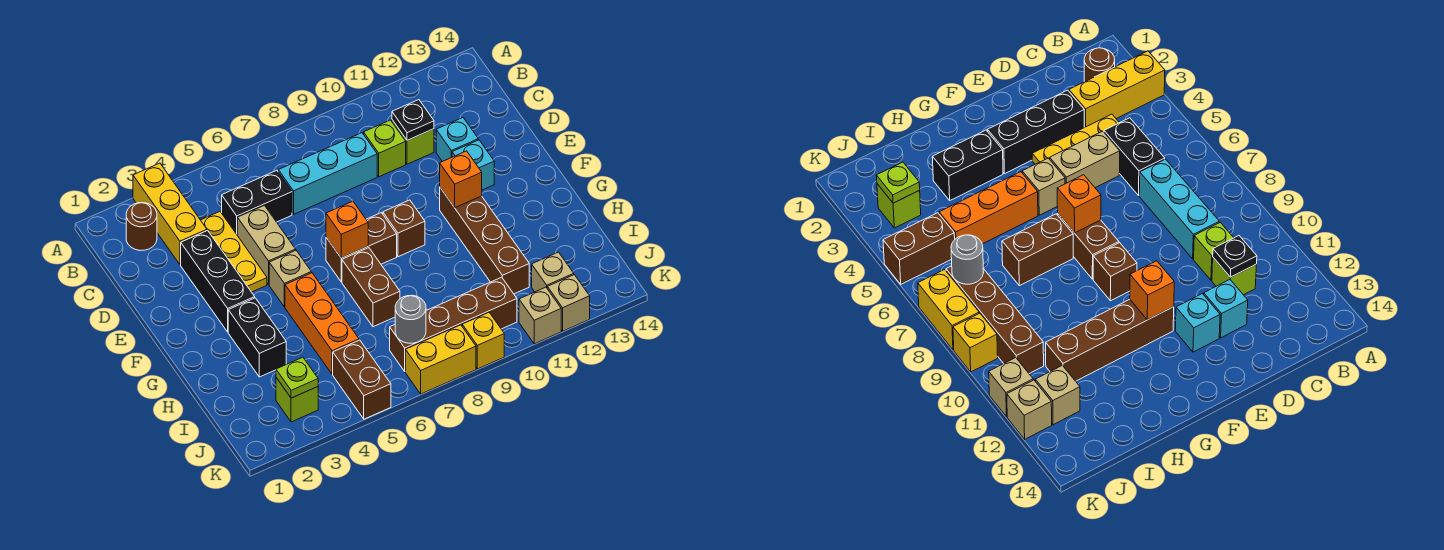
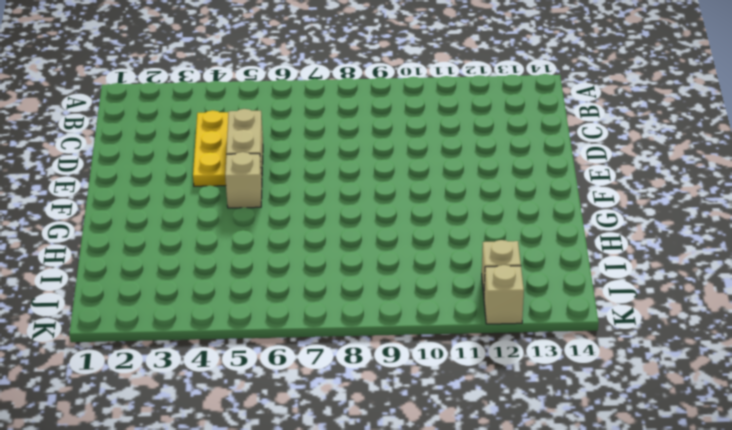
none -> yellow 1x3 brick [133,163,207,265]
none -> brown 1x1 round brick [126,203,157,251]
none -> black 1x2 brick [222,170,292,234]
none -> cyan 1x3 brick [278,133,377,214]

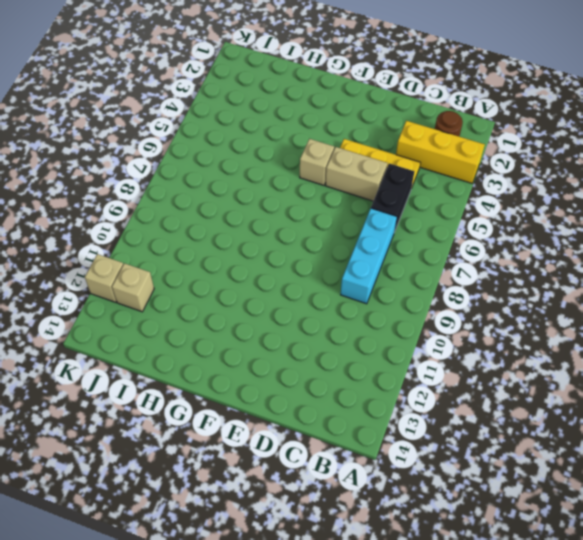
none -> lime 1x1 brick [364,120,406,177]
none -> lime 1x1 brick [392,120,434,164]
none -> black 1x3 brick [181,231,255,332]
none -> cyan 1x1 brick [436,118,478,162]

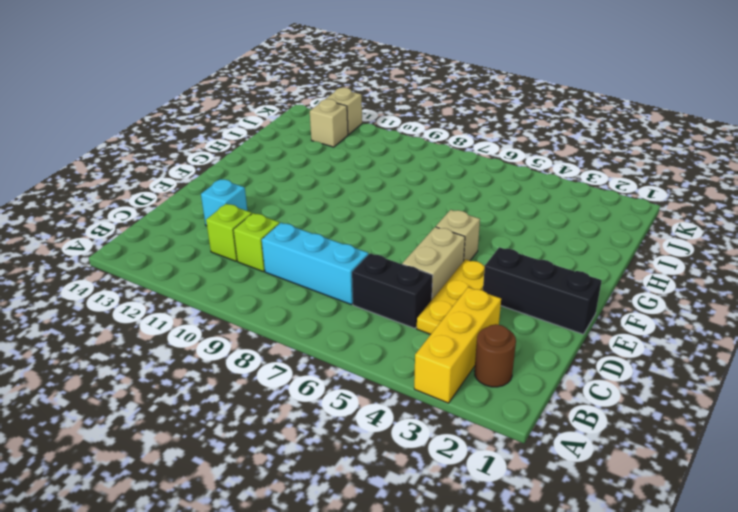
black 1x3 brick [483,247,602,334] -> black 1x3 brick turned to [181,231,255,332]
none -> cyan 1x1 brick [452,140,494,190]
none -> brown 1x2 brick [326,213,397,282]
none -> brown 1x1 brick [383,200,425,257]
none -> brown 1x4 brick [440,188,529,294]

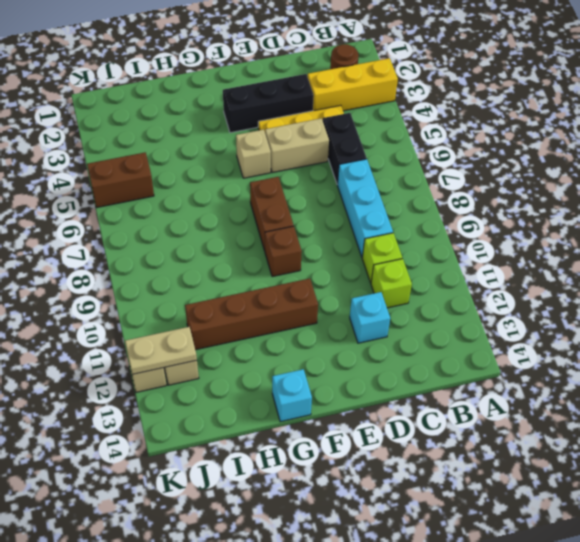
cyan 1x1 brick [272,369,312,422] -> cyan 1x1 brick moved to [452,140,494,190]
tan 1x2 plate [125,327,197,374] -> none
none -> black 1x2 brick [228,298,286,377]
none -> orange 1x3 brick [285,273,359,374]
none -> brown 1x2 brick [342,248,400,327]
none -> lime 1x1 brick [276,378,318,422]

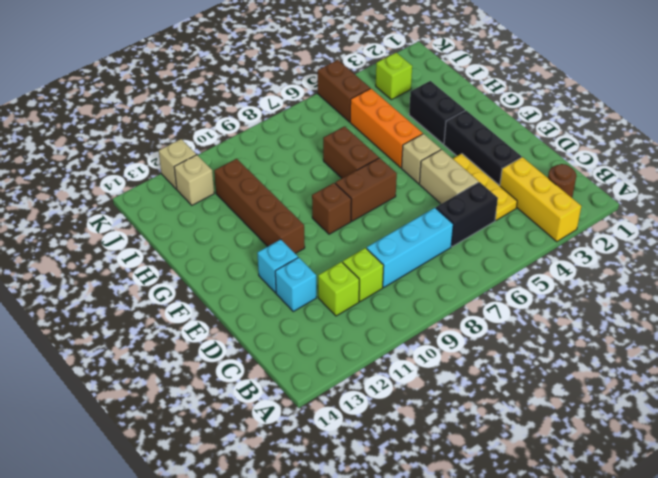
none -> brown 1x4 brick [390,277,517,371]
none -> yellow 1x2 brick [405,325,476,394]
none -> yellow 1x1 brick [462,313,504,369]
none -> tan 1x1 brick [519,287,561,344]

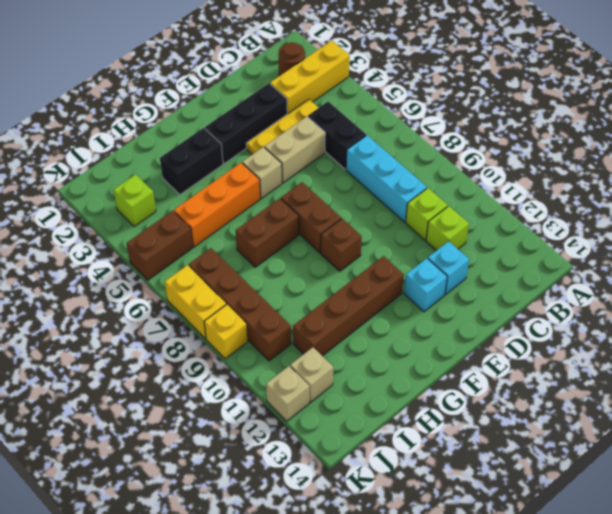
none -> tan 1x1 brick [519,287,561,344]
none -> black 1x1 plate [392,100,434,140]
none -> orange 1x1 brick [326,201,368,258]
none -> orange 1x1 brick [440,151,482,208]

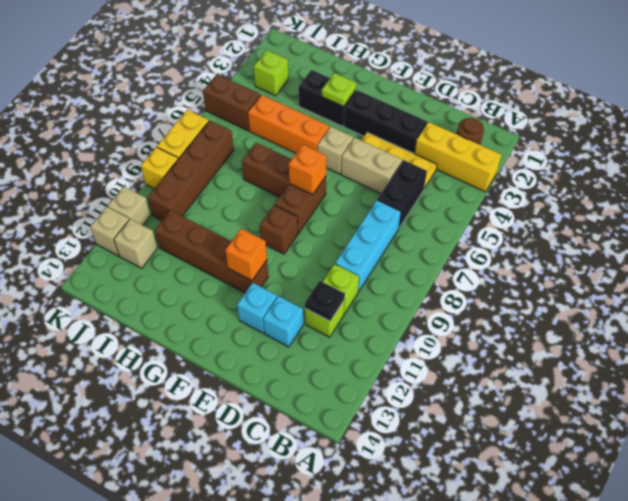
lime 1x1 plate [322,73,356,106] -> lime 1x1 plate moved to [276,357,318,398]
none -> grey 1x1 round brick [395,295,426,343]

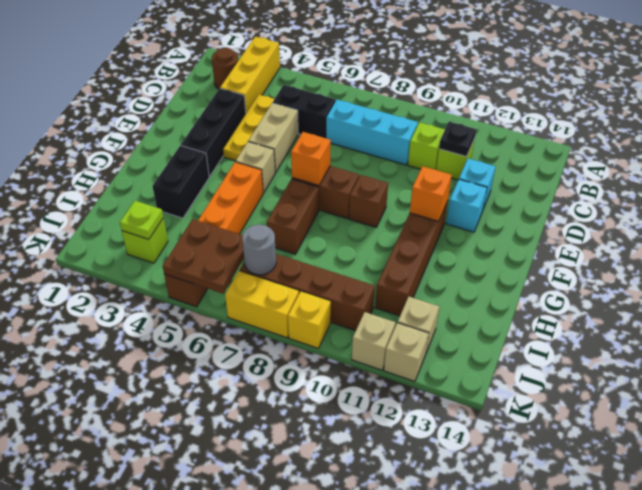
brown 2x2 plate [163,219,244,294] -> none

